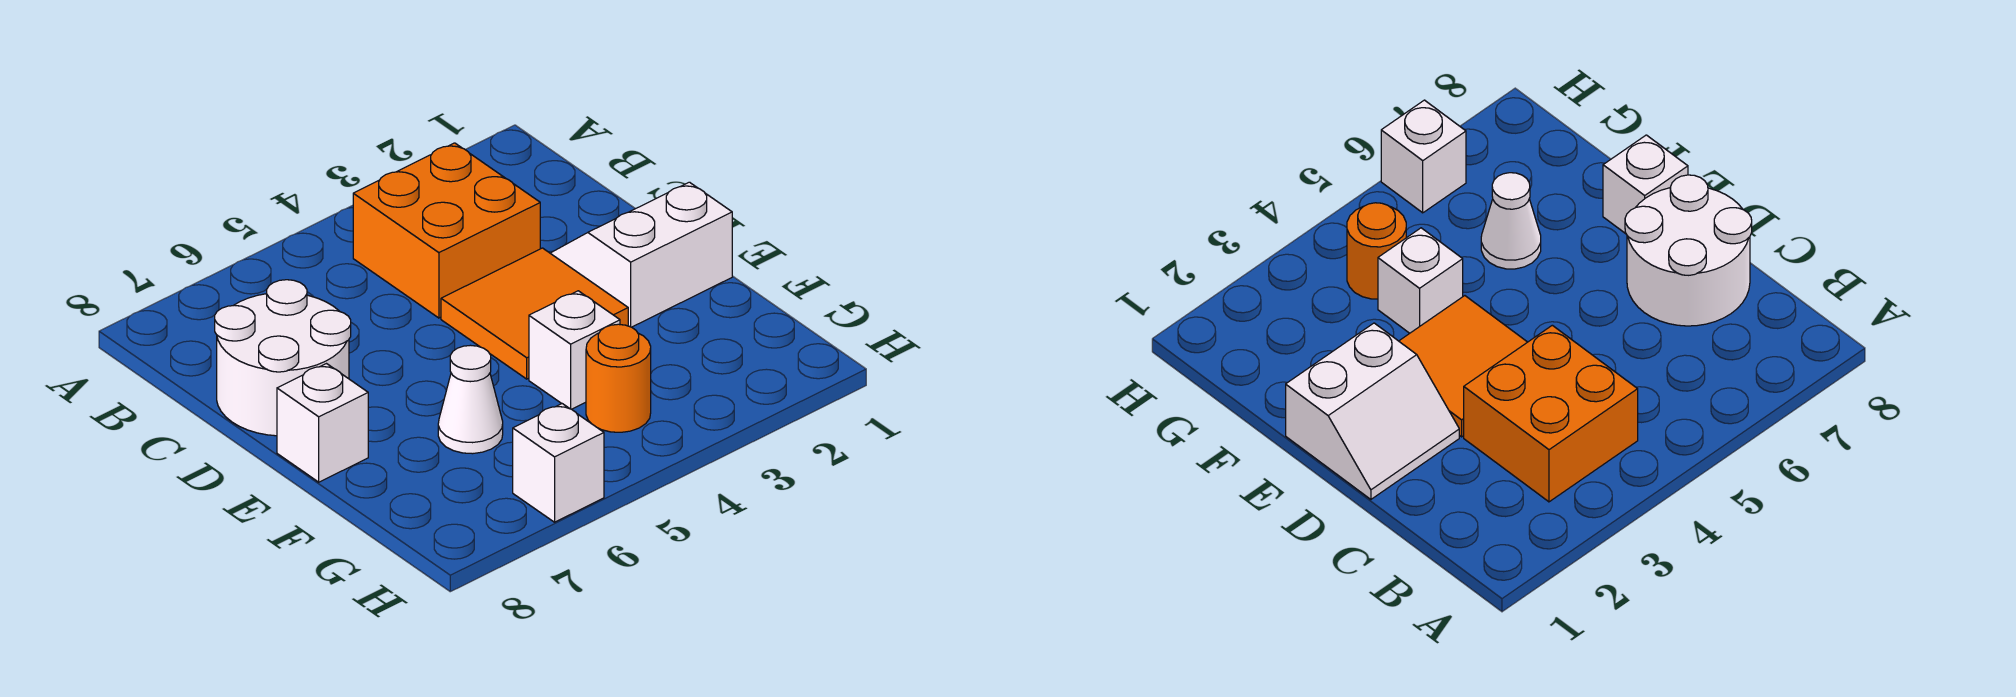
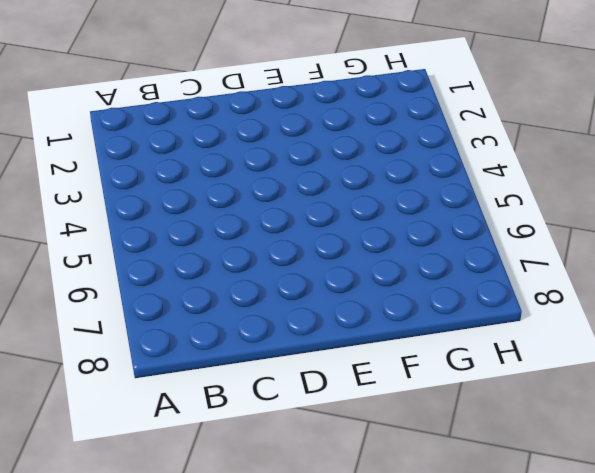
none -> orange 2x2 brick [353,143,540,318]
none -> white 2x2 round brick [215,280,351,436]

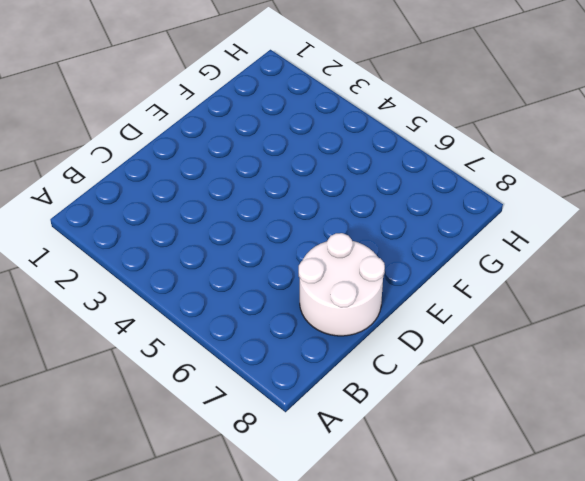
none -> orange 2x2 brick [353,143,540,318]
none -> white 2x2 slope [550,182,732,327]

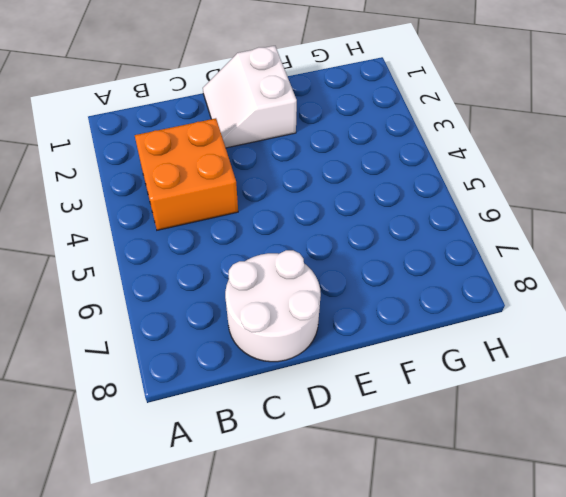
none -> orange 2x2 tile [441,248,628,379]
none -> white 1x1 brick [277,364,368,482]

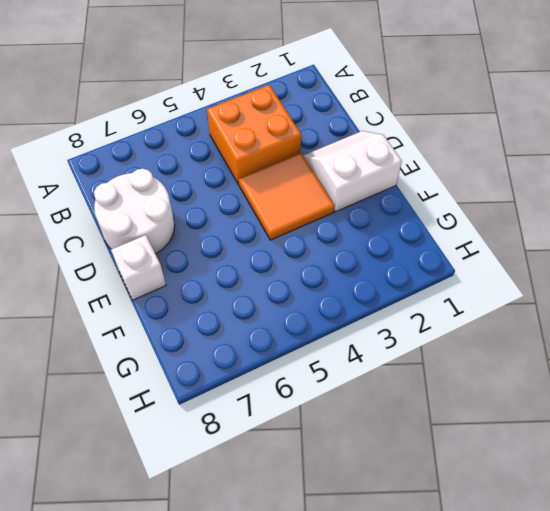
none -> white 1x1 brick [529,291,620,409]
none -> white 1x1 cone [438,345,503,454]

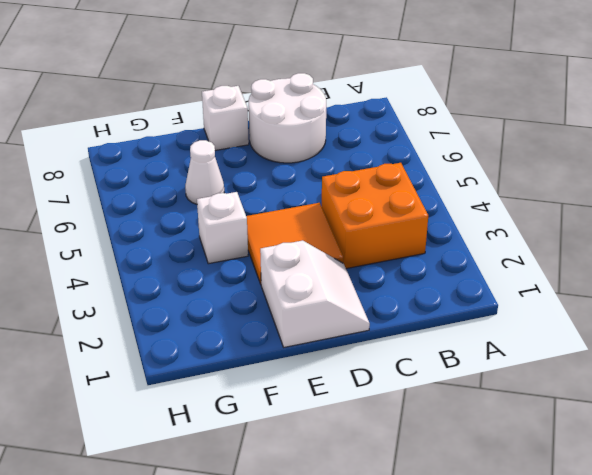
none -> orange 1x1 round brick [586,324,651,432]
none -> white 1x1 brick [513,404,604,522]

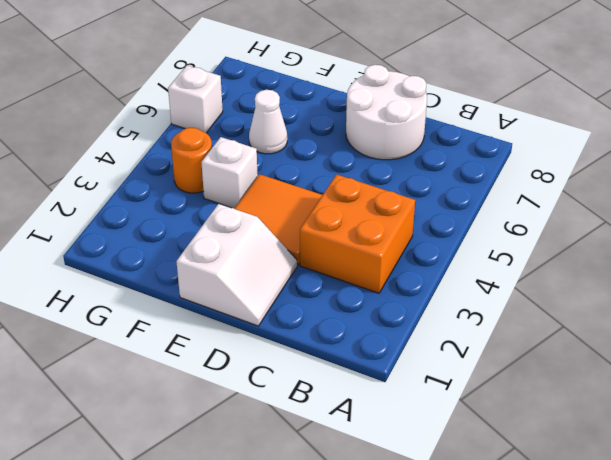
none -> white 1x1 brick [277,364,368,482]

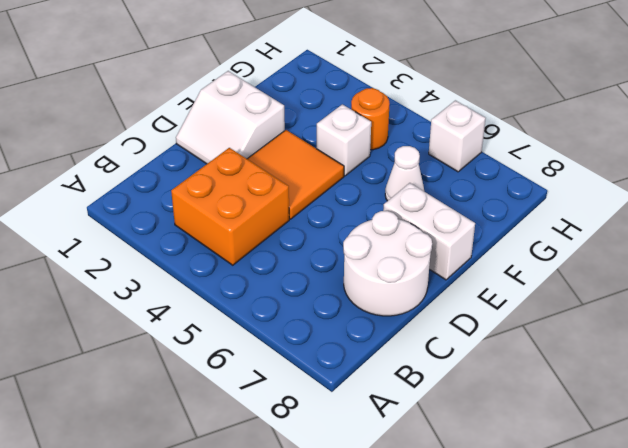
white 1x2 brick [383,183,475,280] -> white 1x1 brick [277,364,368,482]

